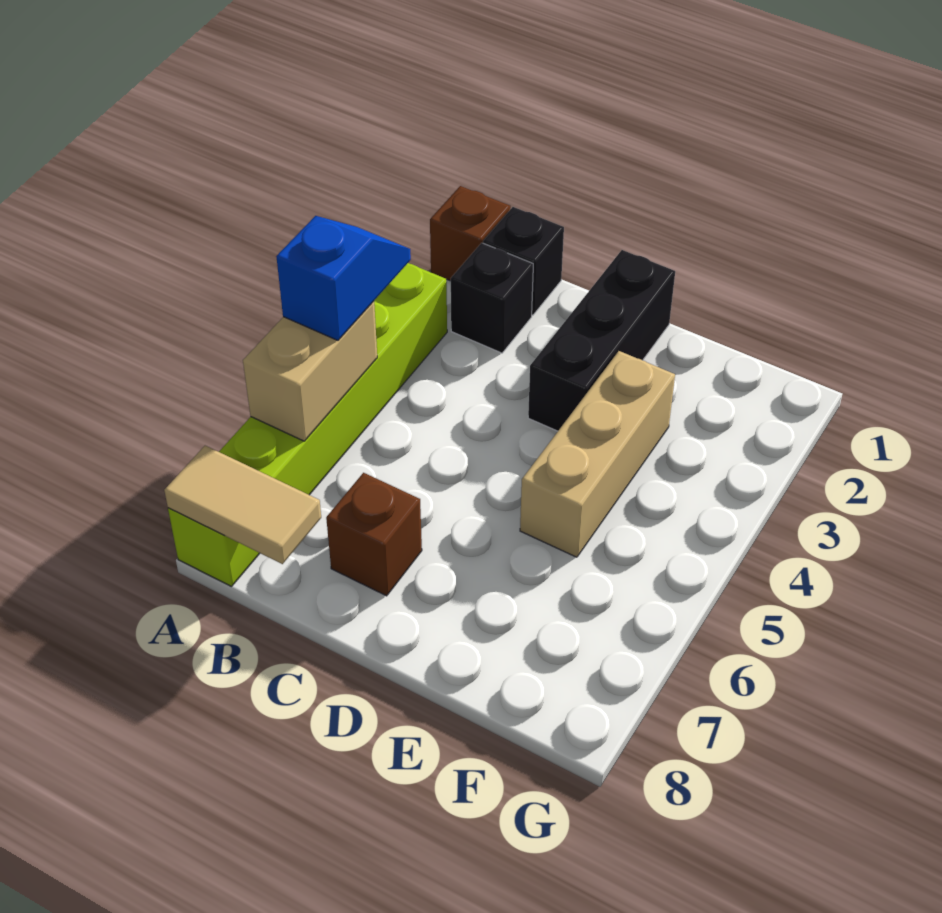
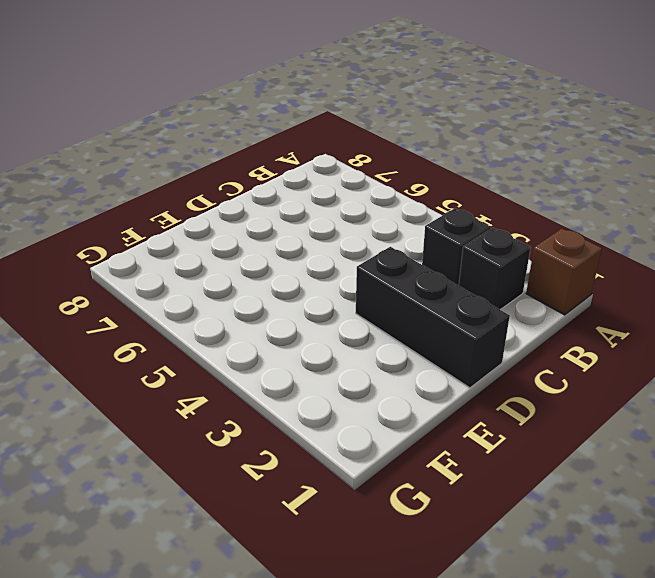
black 1x1 brick [422,208,491,286] -> black 1x1 brick moved to [483,207,564,315]
none -> lime 1x6 brick [168,263,447,586]
none -> brown 1x1 brick [326,473,422,596]

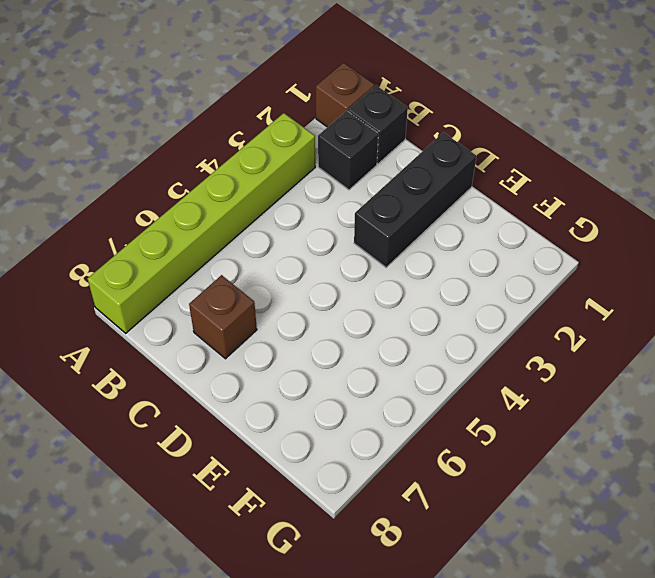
none -> tan 1x3 brick [520,351,675,557]
none -> tan 1x2 brick [243,301,377,441]

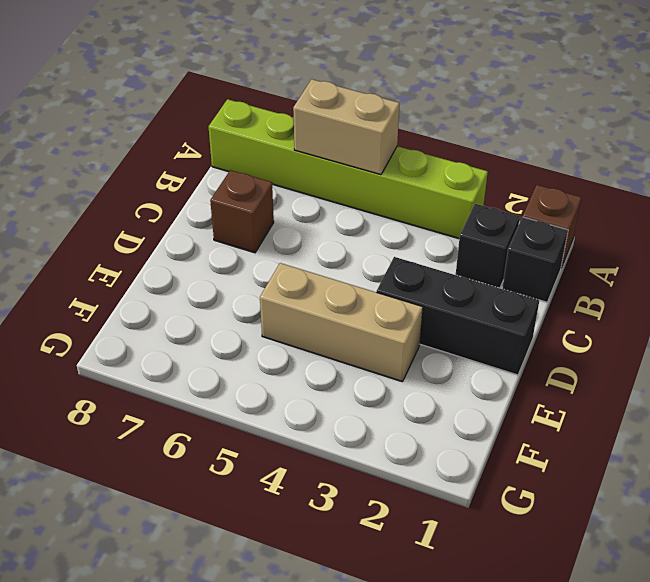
none -> tan 1x2 tile [164,446,321,564]
none -> blue 1x2 slope [276,216,411,340]

